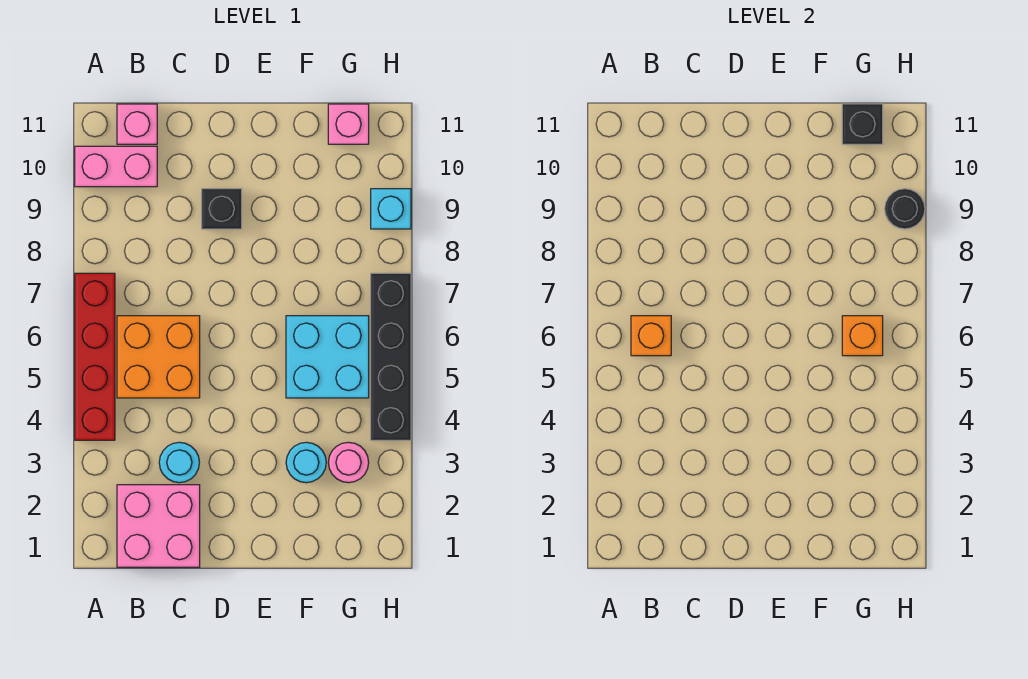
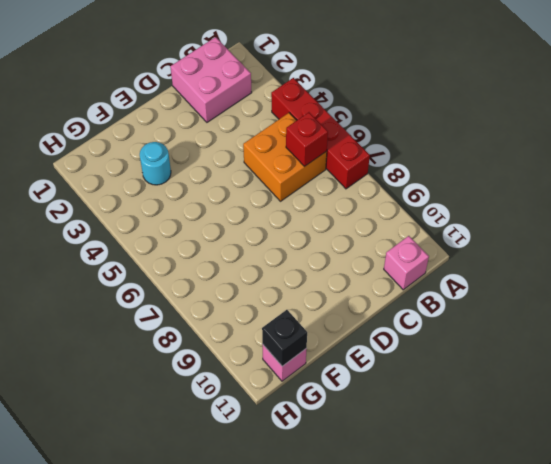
red 1x1 brick [286,112,328,167] -> orange 1x1 brick [631,316,671,356]
none -> pink 1x2 brick [75,146,157,187]
none -> cyan 1x1 round brick [159,442,199,483]
none -> black 1x1 brick [202,189,242,229]

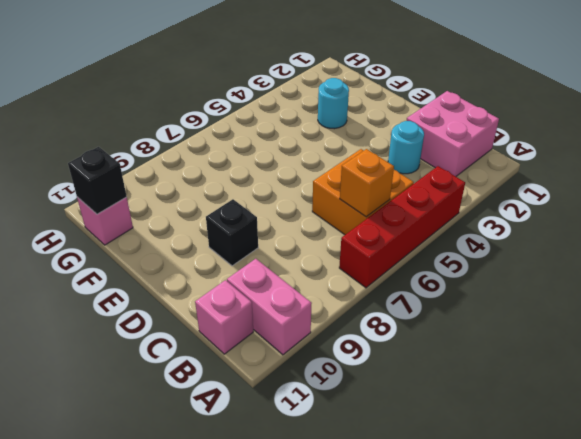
none -> cyan 2x2 brick [286,316,369,398]
none -> pink 1x1 round brick [328,442,369,483]
none -> black 1x4 brick [371,273,411,440]

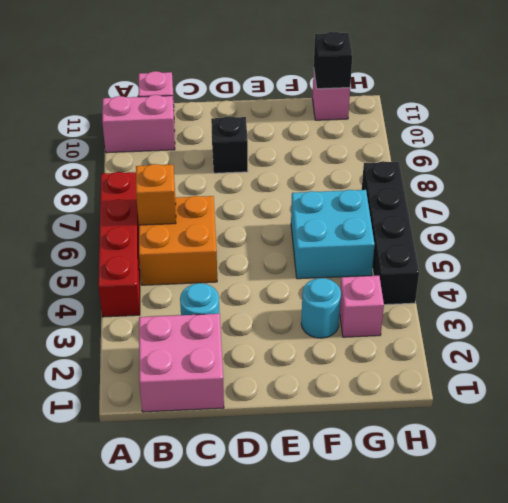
pink 1x1 brick [340,276,384,337] -> pink 1x1 round brick [328,442,369,483]
none -> cyan 1x1 brick [371,189,411,229]
none -> orange 1x1 brick [842,316,883,356]
none -> black 1x1 round brick [885,189,925,229]

